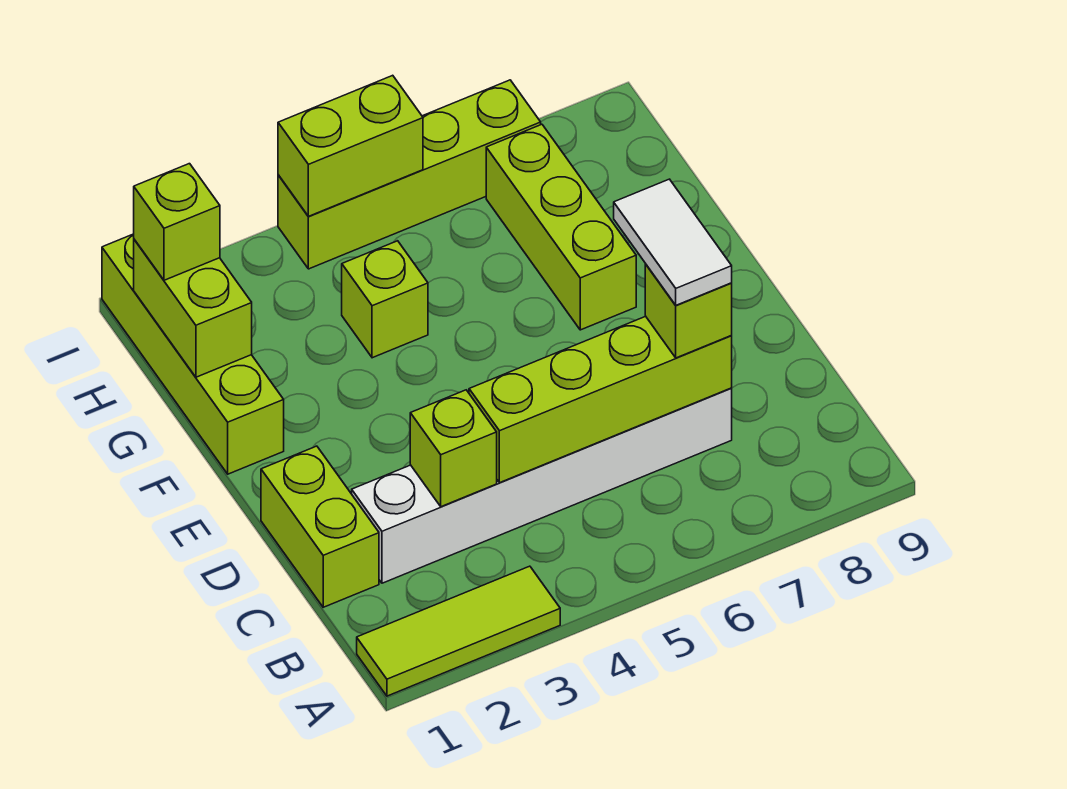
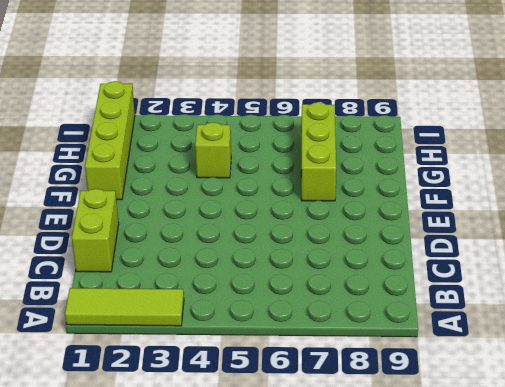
none -> white 1x6 brick [352,388,732,583]
none -> lime 1x4 brick [278,80,541,269]
none -> lime 1x1 brick [410,390,497,507]

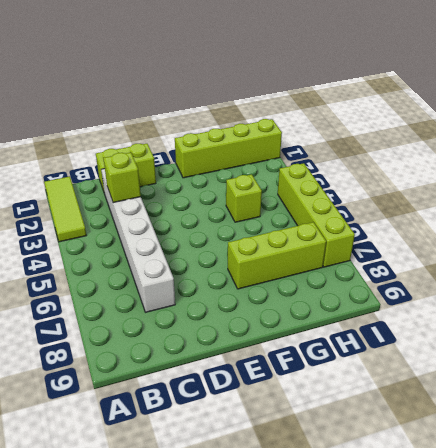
none -> lime 1x4 brick [469,316,732,483]
none -> lime 1x2 brick [134,240,252,377]
none -> lime 1x2 brick [278,75,423,216]

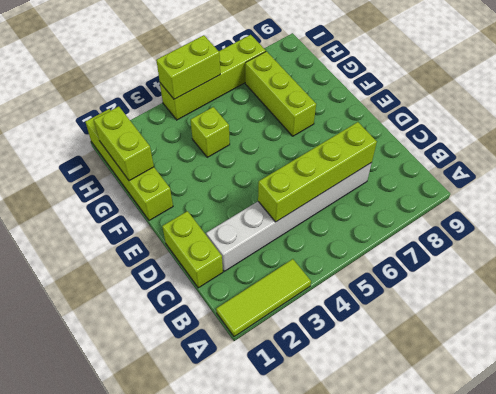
none -> lime 1x1 brick [410,390,497,507]
none -> lime 1x1 brick [645,264,732,358]
none -> lime 1x1 brick [134,164,220,280]

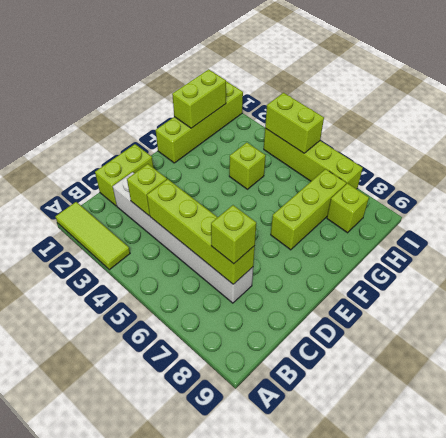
lime 1x1 brick [327,183,369,233] -> lime 1x1 brick moved to [134,164,220,280]
none -> white 1x2 tile [614,179,732,305]

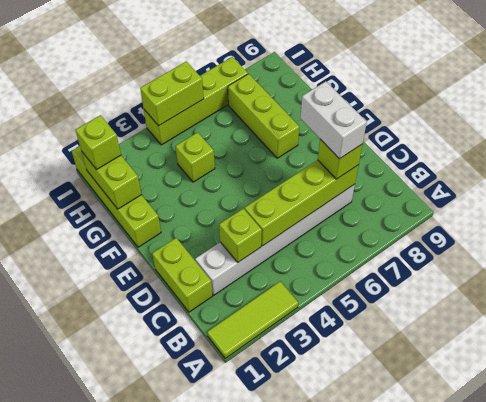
white 1x2 brick [300,81,367,159] -> white 1x2 tile [614,179,732,305]

